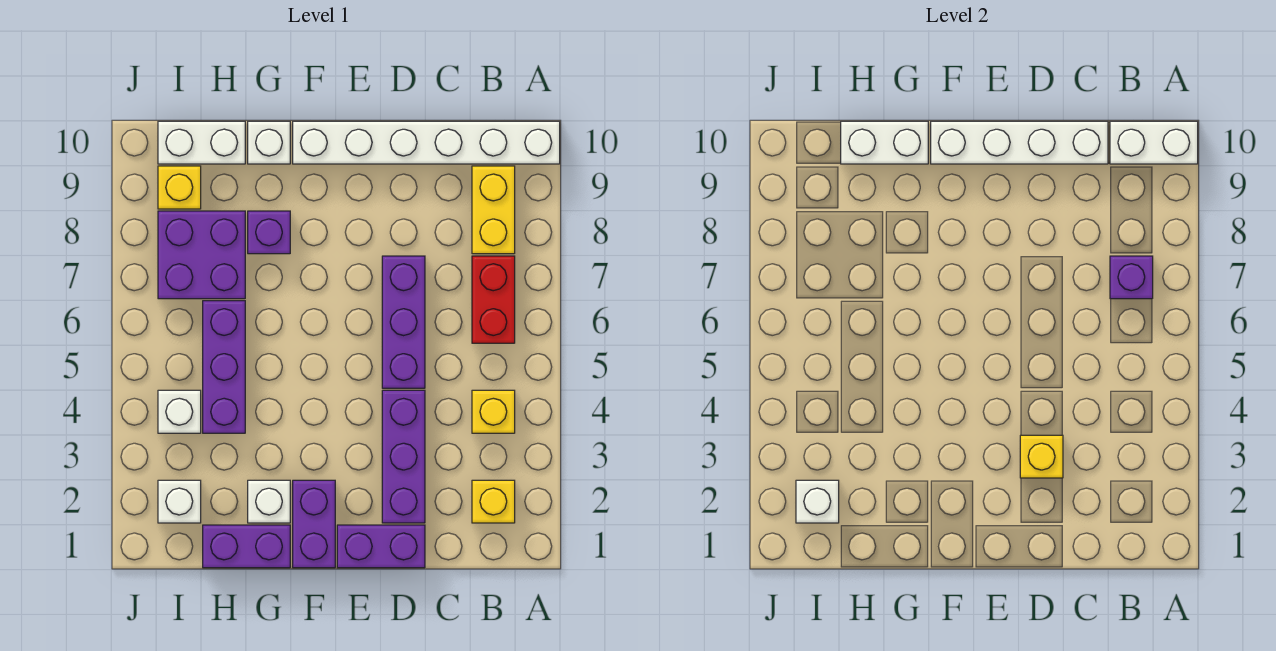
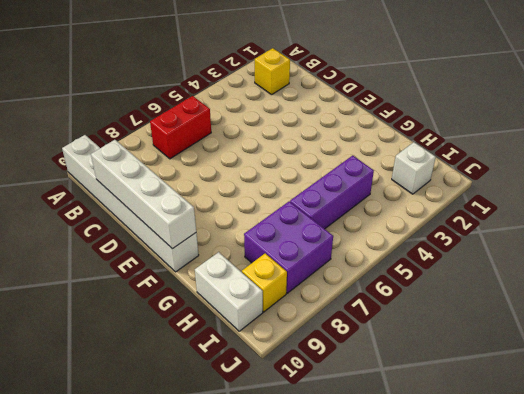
none -> yellow 1x1 brick [472,390,515,433]
none -> yellow 1x2 brick [472,166,515,254]
none -> purple 1x2 brick [337,525,425,568]

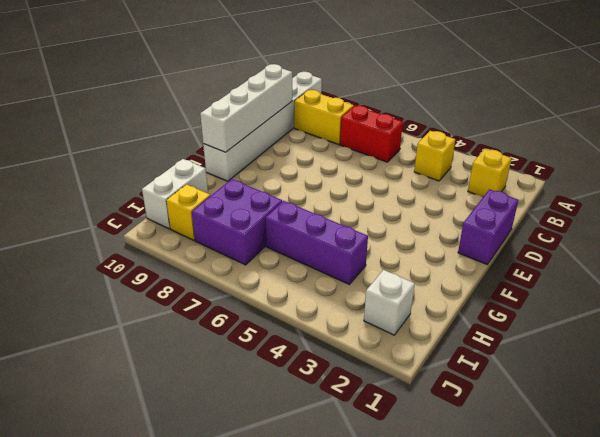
none -> purple 1x3 brick [382,390,425,523]
none -> purple 1x3 brick [382,256,425,388]
none -> purple 1x2 brick [293,480,335,568]

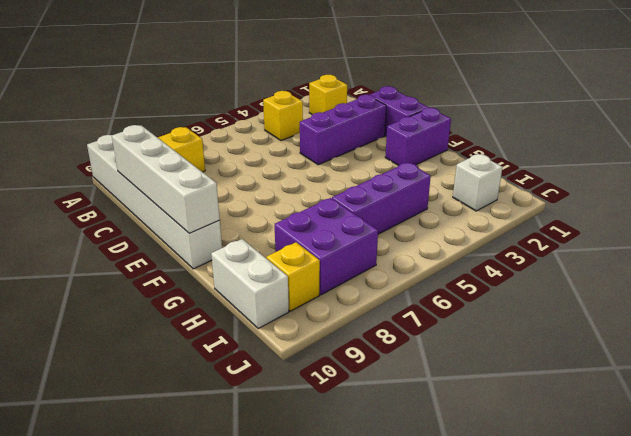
none -> red 1x2 brick [472,256,515,343]
none -> purple 1x3 brick [382,256,425,388]
none -> purple 1x2 brick [203,525,290,568]

